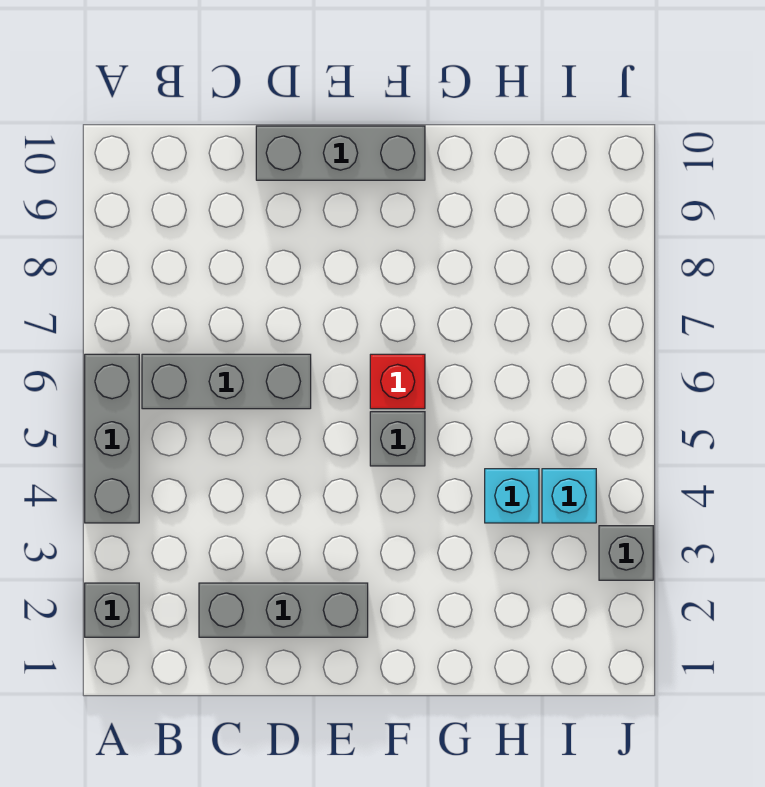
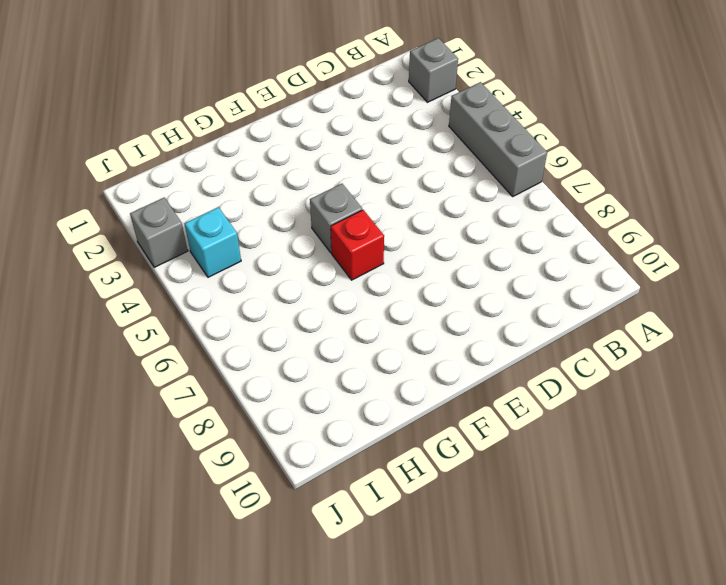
none -> grey 1x3 brick [142,354,311,409]
none -> grey 1x3 brick [199,583,368,637]

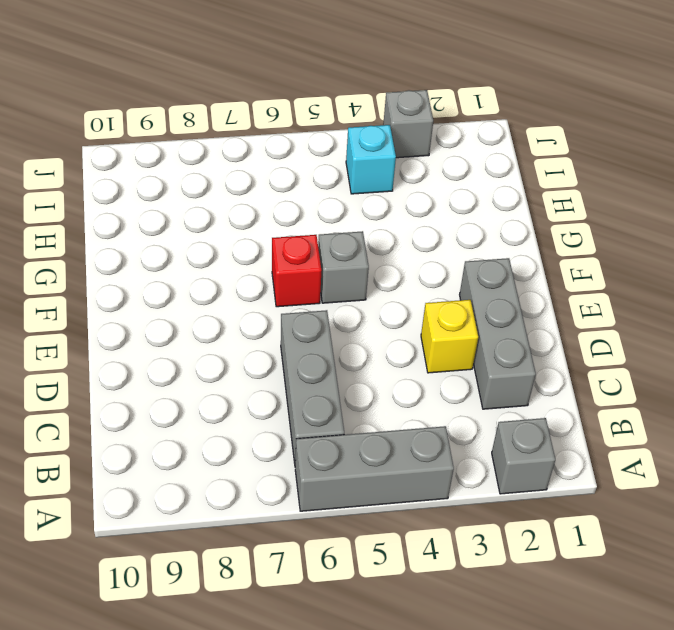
yellow 1x1 brick [421,300,478,373] -> none
none -> grey 1x3 brick [256,126,425,180]
none -> cyan 1x1 brick [485,469,539,523]

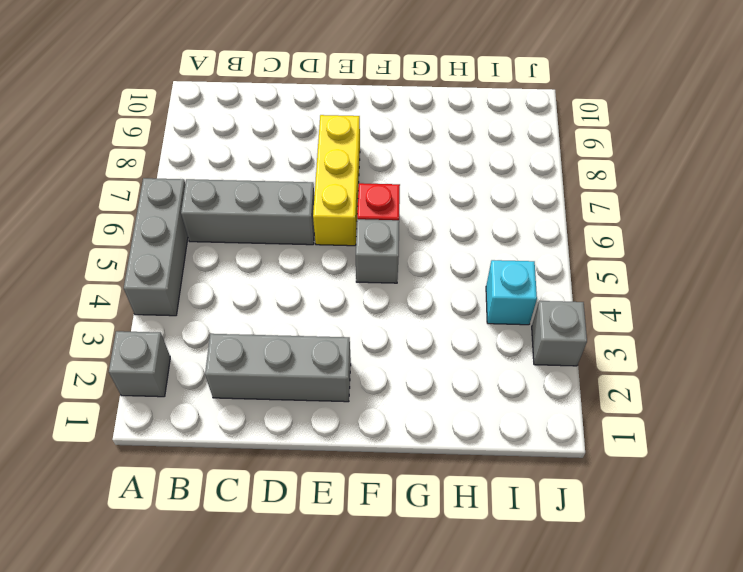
yellow 1x3 brick [313,115,360,246] -> none
none -> grey 1x3 brick [256,126,425,180]
none -> cyan 1x1 brick [485,469,539,523]

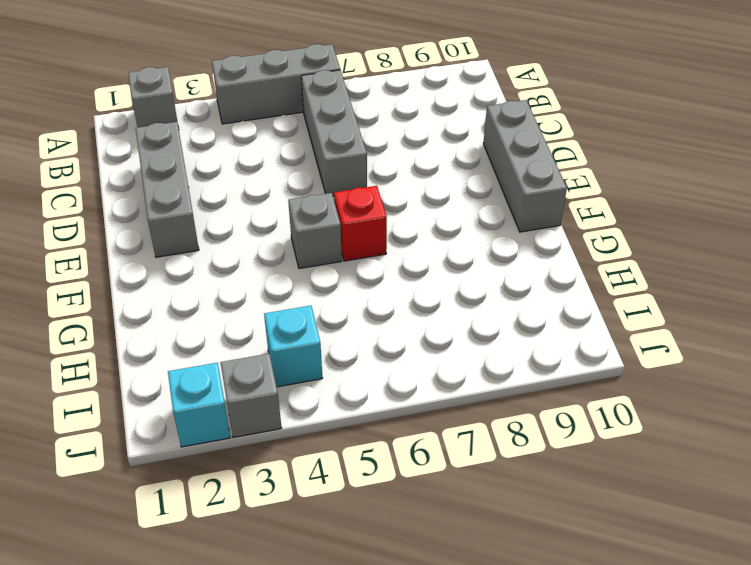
cyan 1x1 brick [168,363,230,447] -> cyan 1x1 brick moved to [485,469,539,523]

